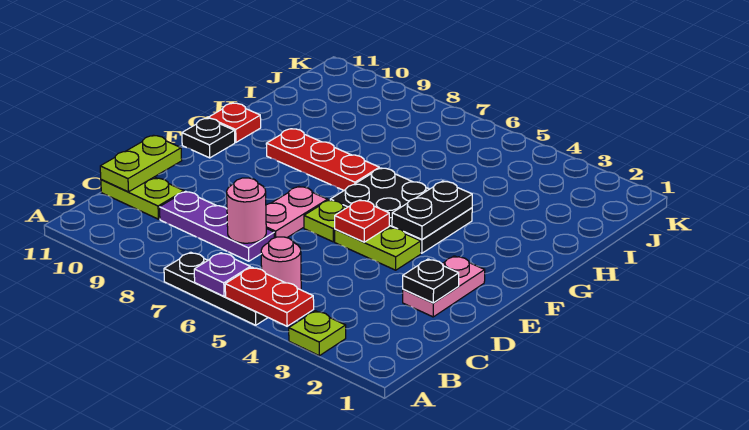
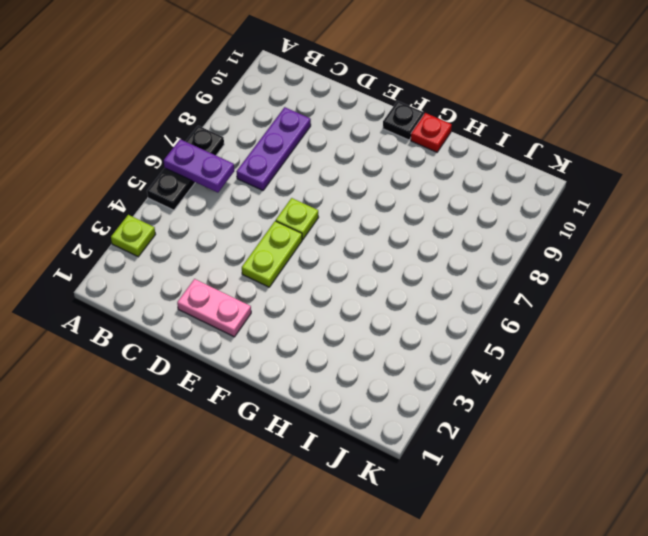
purple 1x2 plate [164,139,234,193] -> purple 1x1 plate [194,253,250,296]
none -> pink 1x1 round brick [261,237,301,290]
none -> lime 1x2 plate [101,177,184,219]
none -> pink 1x2 plate [266,186,328,238]

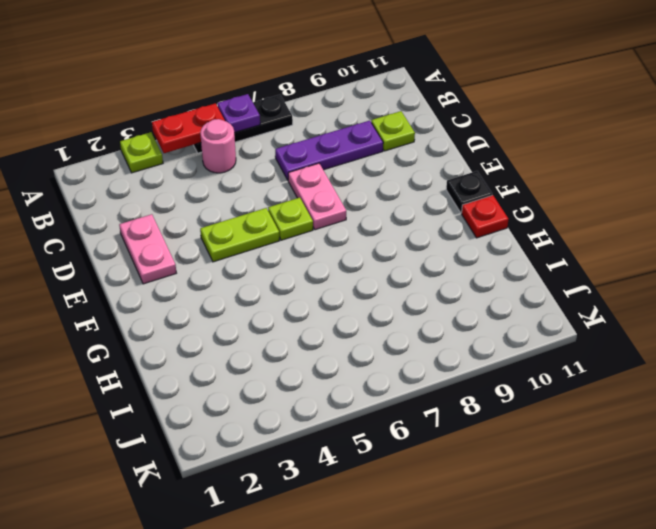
lime 1x1 plate [371,111,415,151] -> lime 1x2 plate [101,177,184,219]
none -> black 2x3 plate [330,168,472,253]
none -> red 1x3 plate [266,129,379,190]
none -> pink 1x1 round brick [227,178,266,243]

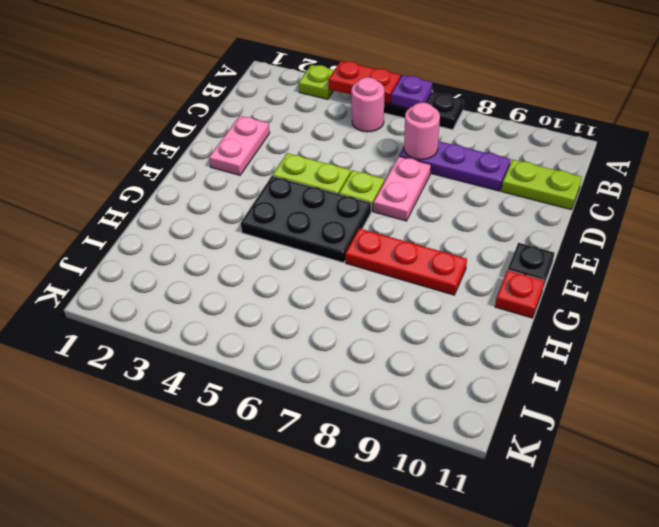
none -> lime 1x2 plate [100,135,182,192]
none -> black 1x1 plate [403,259,459,303]
none -> red 1x1 plate [335,200,389,242]

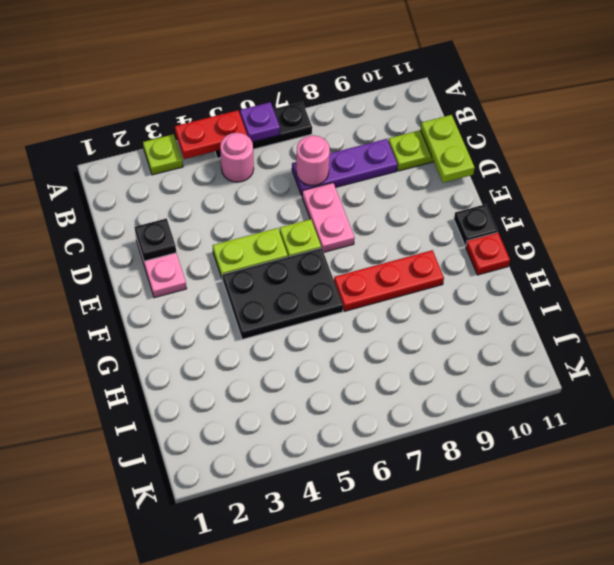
none -> red 1x1 plate [335,200,389,242]
none -> black 1x2 plate [392,181,472,240]

